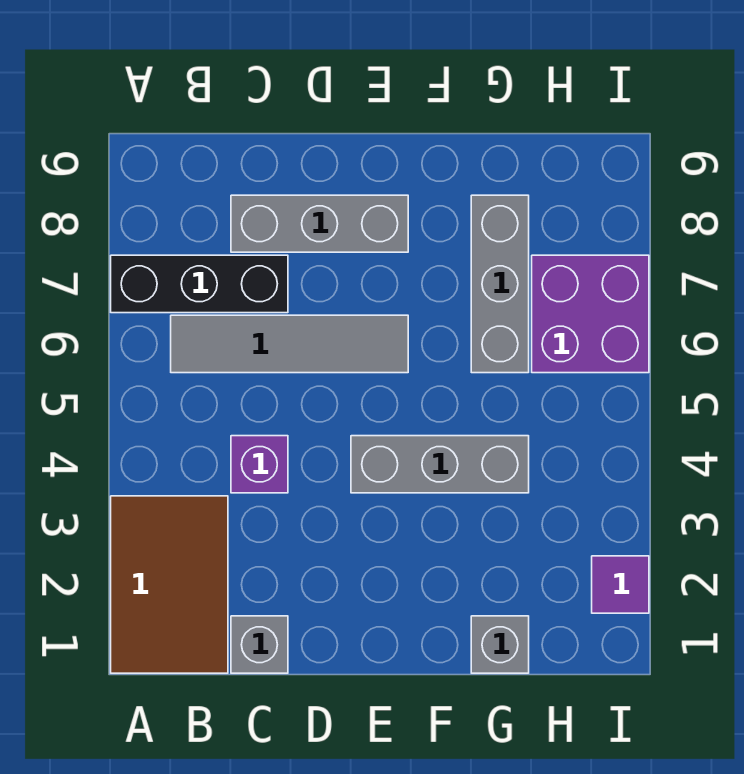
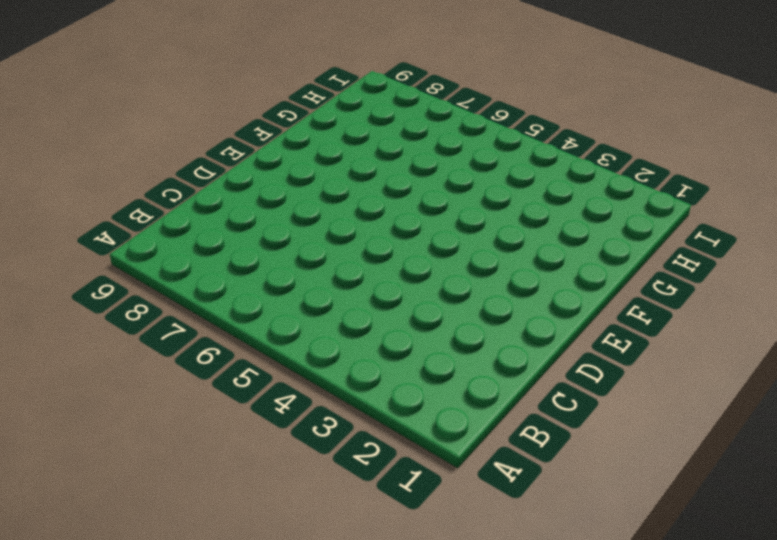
none -> brown 2x3 tile [111,496,228,673]
none -> black 1x3 brick [111,255,288,313]

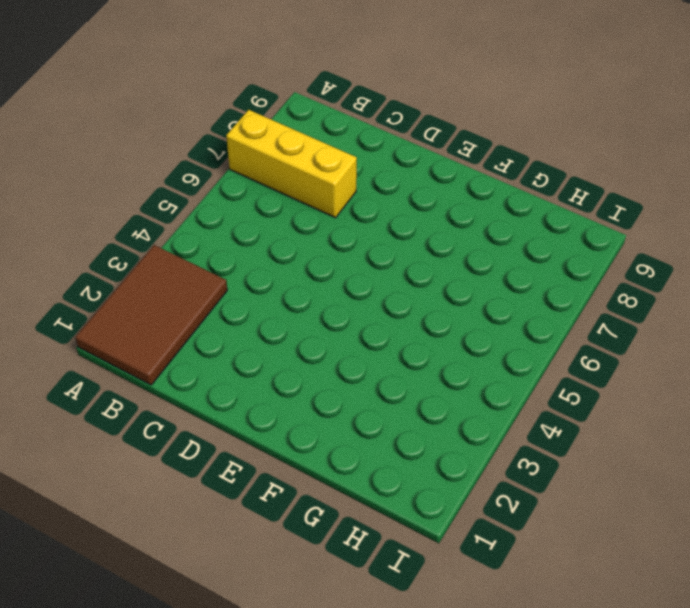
yellow 1x3 brick [226,110,357,218] -> black 1x3 brick [111,255,288,313]
none -> grey 1x4 tile [171,315,408,373]
none -> grey 1x1 brick [231,616,288,673]

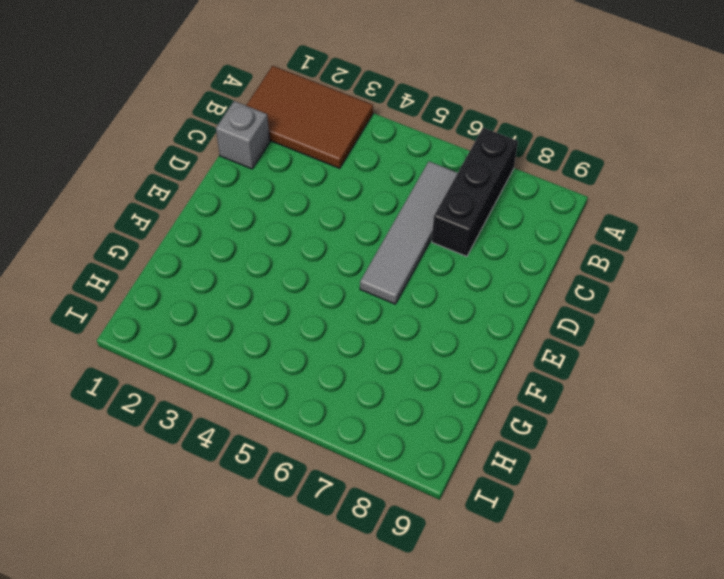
none -> purple 1x1 brick [231,436,288,493]
none -> grey 1x3 brick [231,195,408,252]

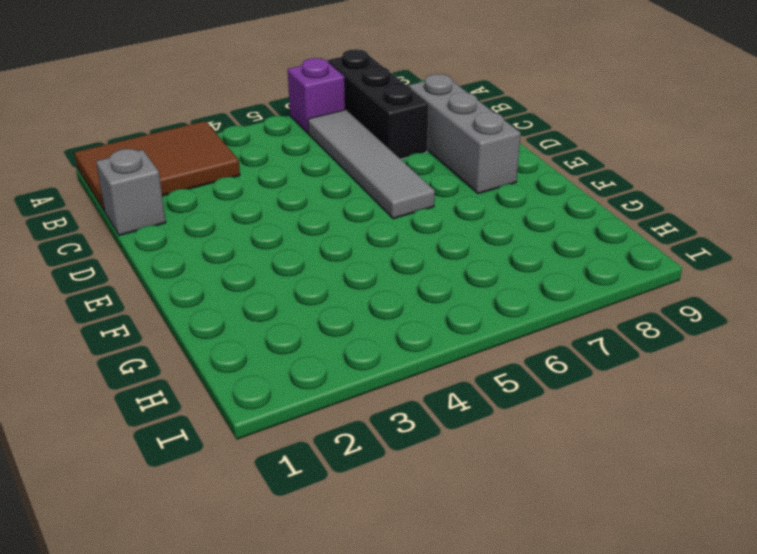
purple 1x1 brick [288,58,345,133] -> purple 1x1 brick moved to [231,436,288,493]
none -> grey 1x3 brick [351,436,529,493]
none -> grey 1x1 brick [471,616,529,673]

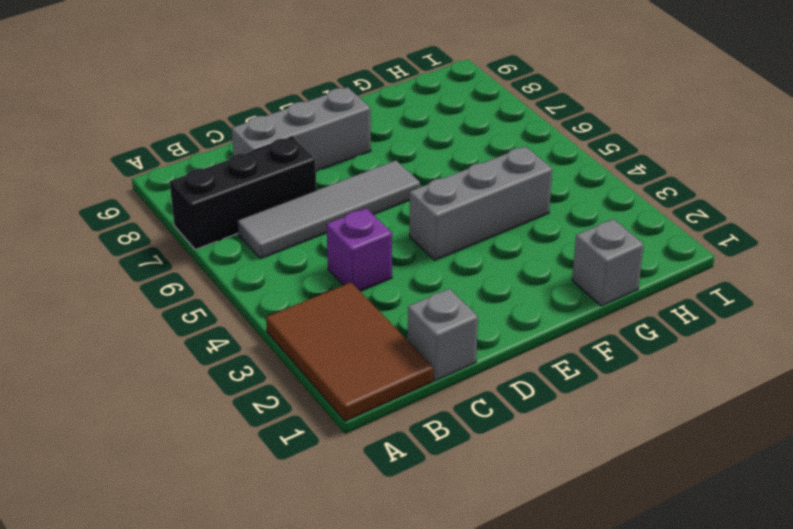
none -> grey 1x3 brick [471,195,529,373]
none -> purple 2x2 brick [532,255,649,373]

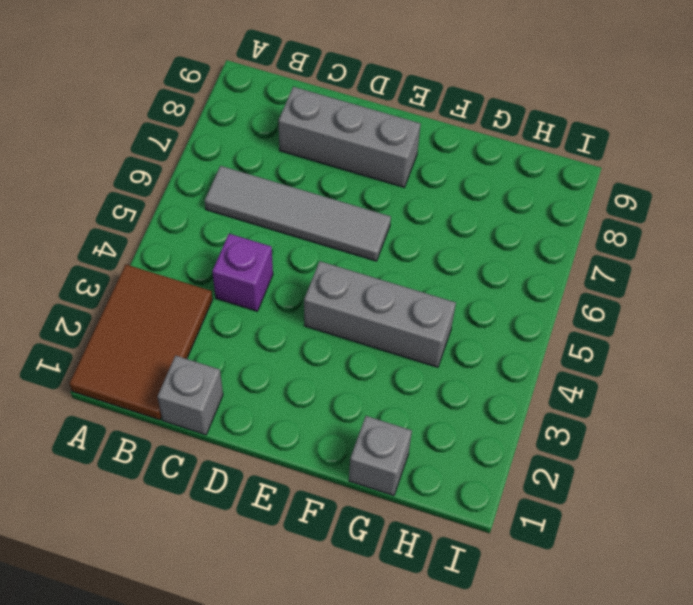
none -> black 1x3 brick [111,255,288,313]
none -> grey 1x3 brick [471,195,529,373]

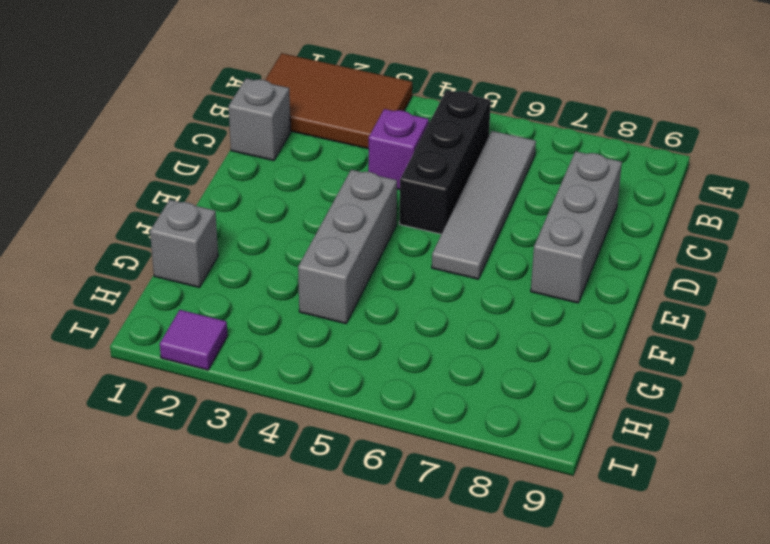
black 1x3 brick [399,90,491,234] -> black 1x3 brick moved to [111,255,288,313]
none -> grey 1x3 brick [471,195,529,373]
none -> purple 2x2 brick [532,255,649,373]

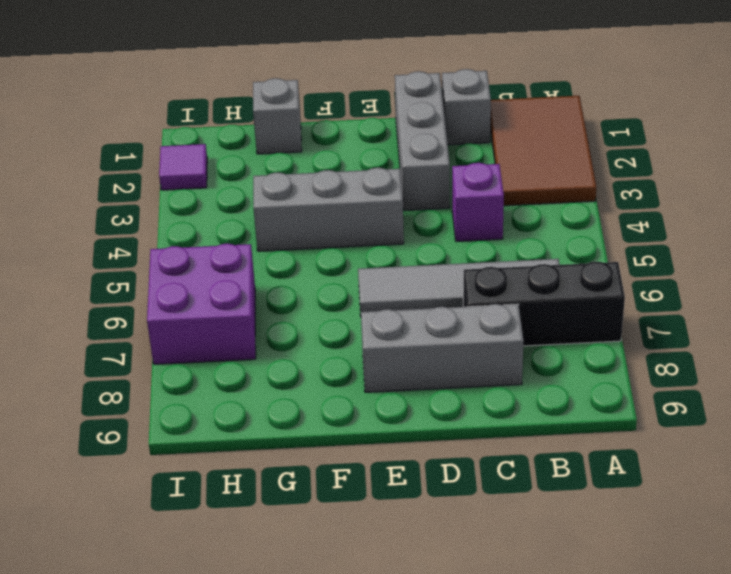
grey 1x3 brick [395,71,450,211] -> grey 1x3 brick moved to [471,195,529,373]

